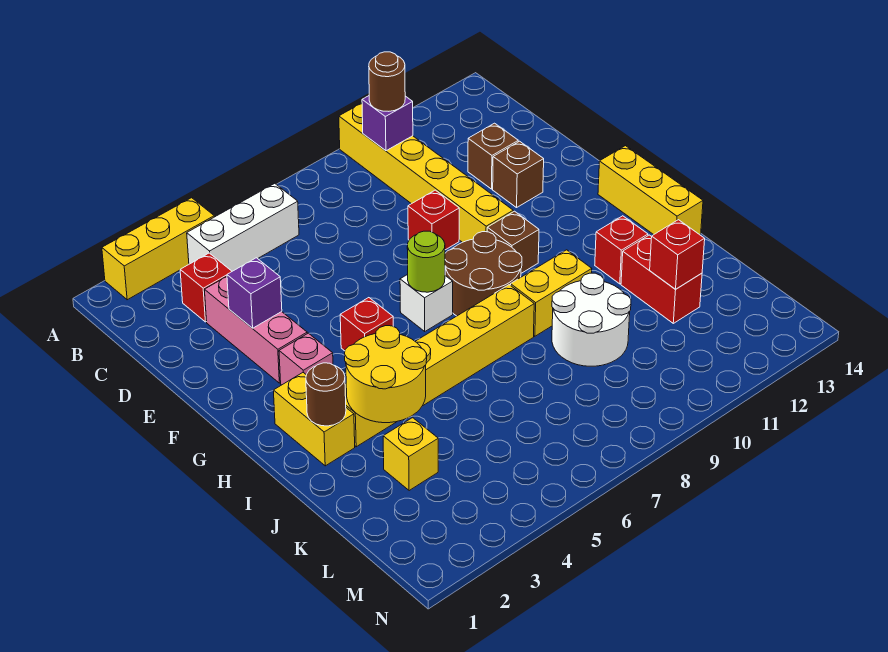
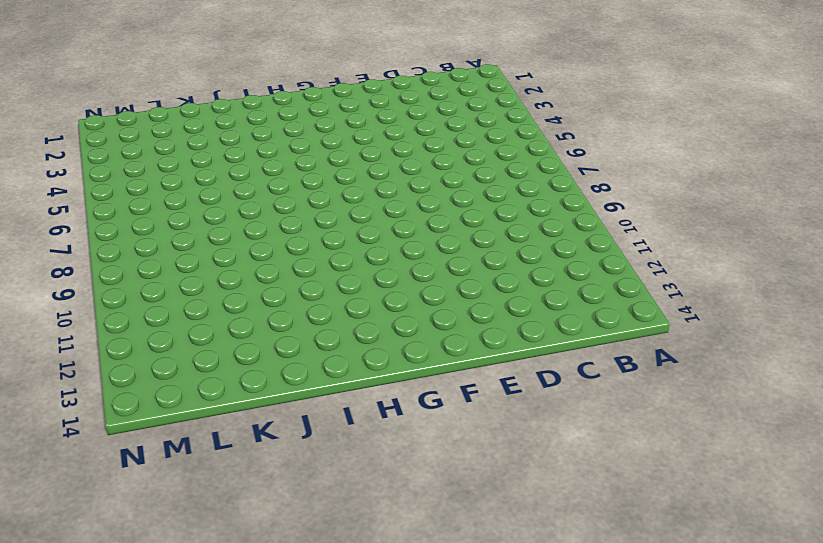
none -> yellow 1x3 brick [102,198,214,300]
none -> yellow 1x6 brick [339,103,513,242]
none -> white 1x3 brick [187,183,299,271]

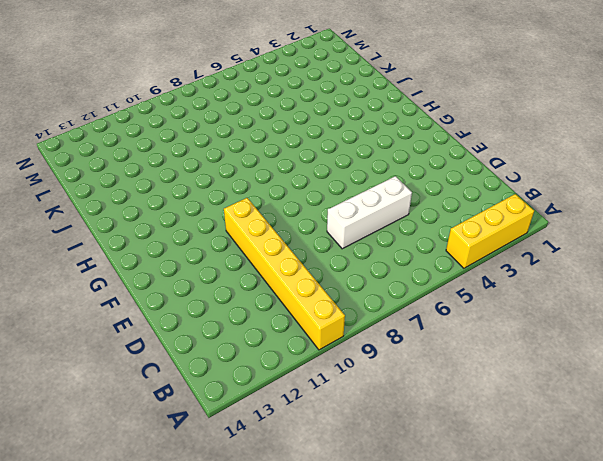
white 1x3 brick [327,176,412,249] -> white 1x3 brick moved to [187,183,299,271]
none -> red 1x1 brick [180,253,232,322]
none -> pink 1x3 brick [205,277,307,383]
none -> brown 1x1 brick [468,123,518,189]

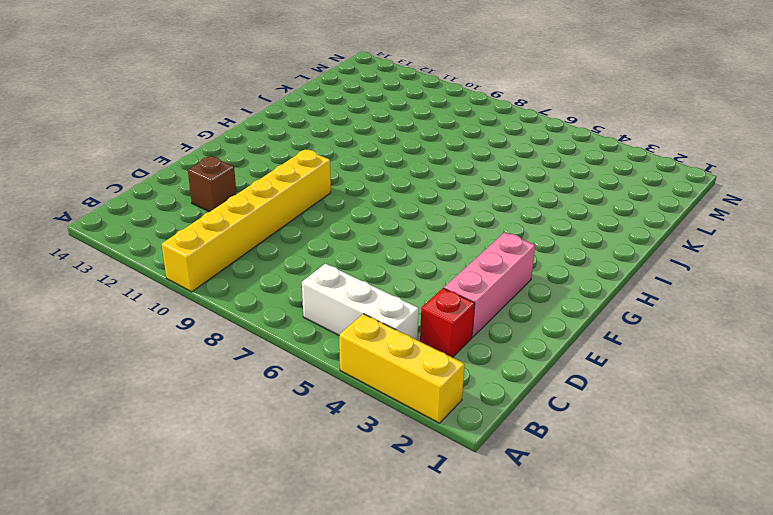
none -> red 1x1 brick [408,190,459,250]
none -> brown 1x1 brick [493,141,544,208]
none -> pink 1x1 brick [279,333,333,385]

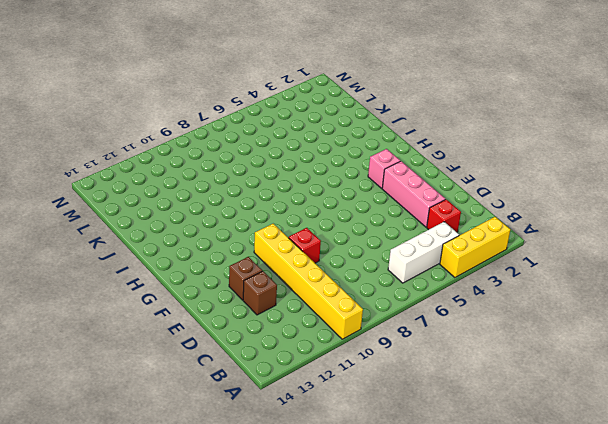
none -> red 1x1 brick [340,298,393,351]
none -> white 1x1 brick [400,274,453,331]
none -> brown 2x2 round brick [445,232,522,316]

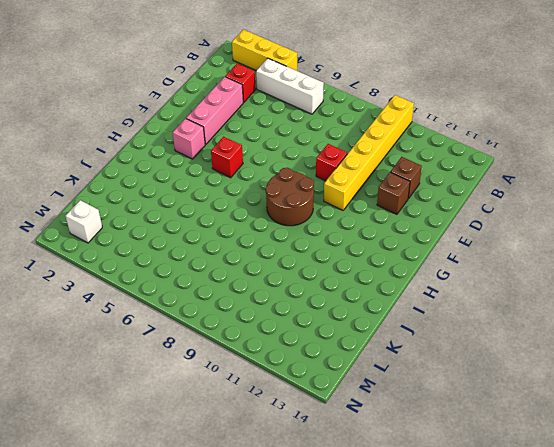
white 1x1 brick [65,200,102,243] -> white 1x1 brick moved to [400,274,453,331]
none -> brown 1x1 brick [487,211,539,273]
none -> yellow 1x3 brick [598,146,703,235]
none -> yellow 1x2 brick [273,373,355,466]

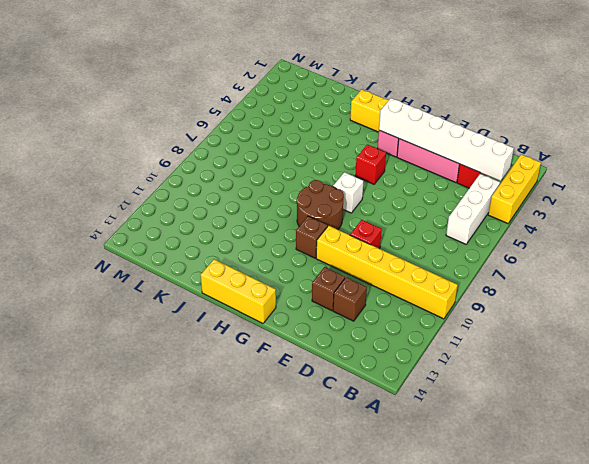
white 1x6 brick [379,98,514,181] -> purple 1x1 brick [227,258,282,328]
none -> yellow 1x6 brick [345,285,534,447]
none -> yellow 1x2 brick [511,250,592,336]
none -> red 1x1 brick [595,216,648,284]

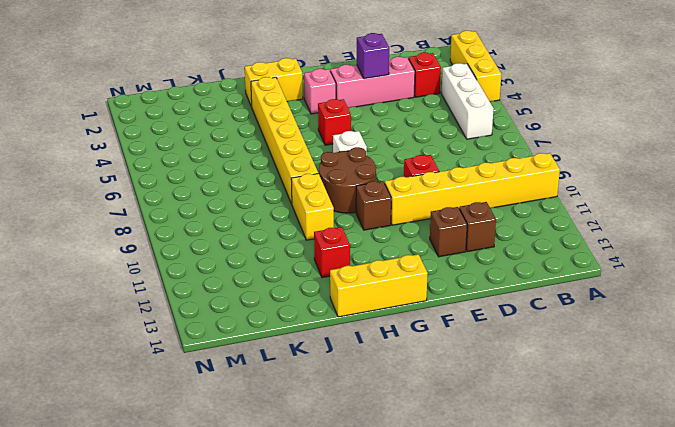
none -> white 2x2 round brick [552,273,631,366]
none -> red 1x2 brick [621,235,702,323]
none -> yellow 1x1 brick [383,418,438,491]

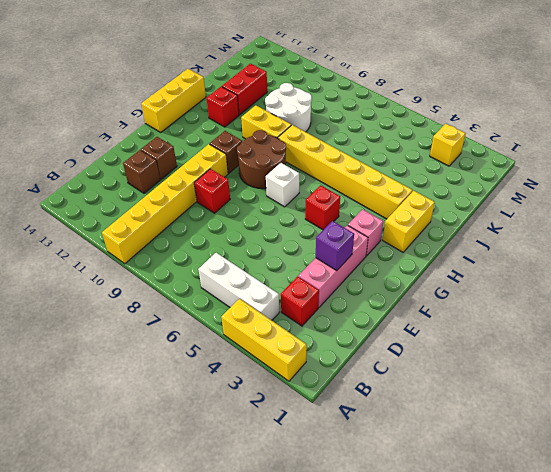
yellow 1x1 brick [430,124,466,166] -> yellow 1x1 brick moved to [383,418,438,491]
none -> purple 1x1 brick [362,96,413,151]
none -> lime 1x1 round brick [407,231,445,292]
none -> brown 1x1 round brick [306,363,346,426]

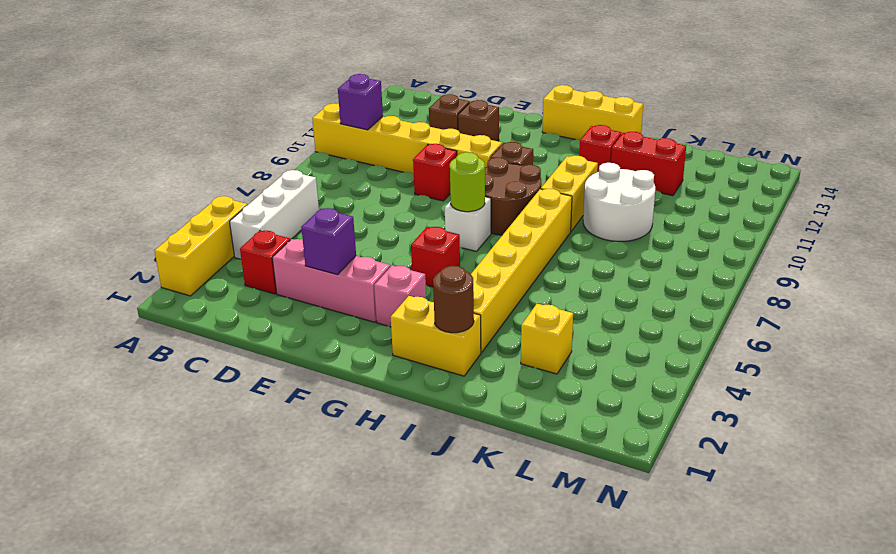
none -> yellow 2x2 round brick [345,326,427,423]
none -> red 1x1 brick [650,220,705,289]
none -> brown 1x1 round brick [369,52,405,111]

